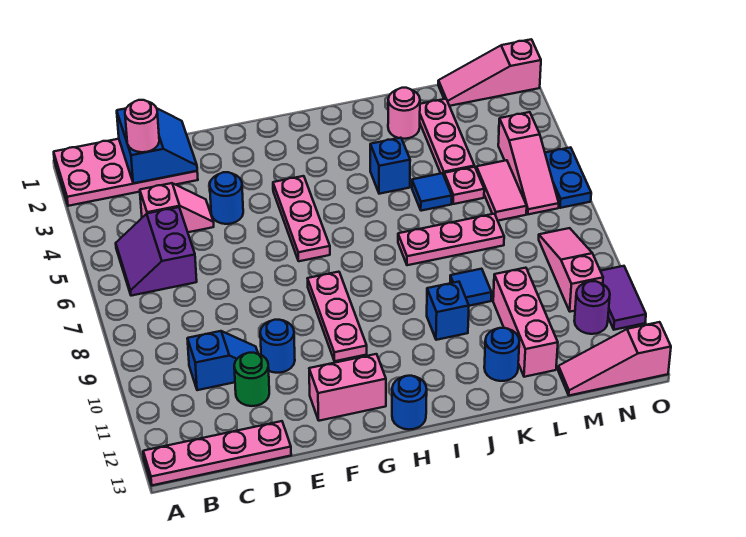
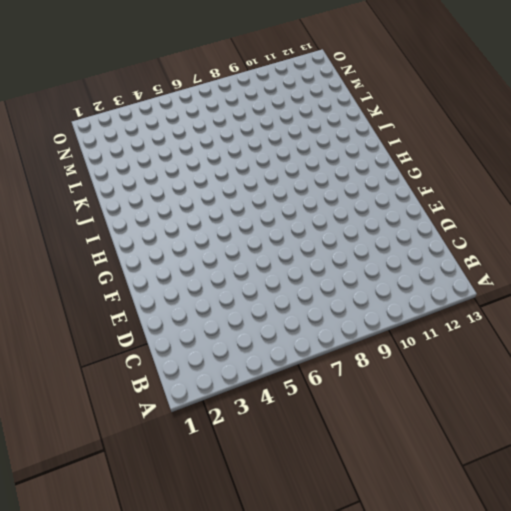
none -> pink 2x4 plate [54,139,198,206]
none -> pink 1x4 plate [143,421,291,485]
none -> purple 2x2 slope [116,207,197,296]
none -> pink 1x2 slope [140,183,214,232]

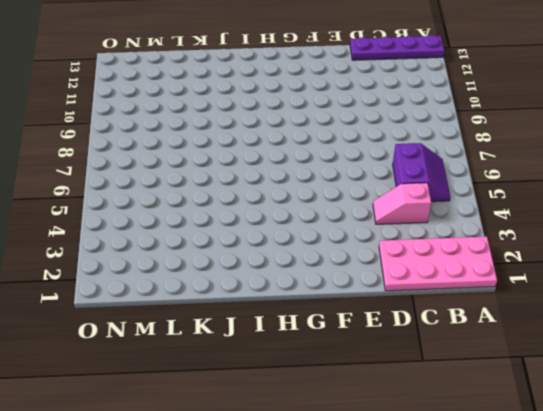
purple 1x4 plate [350,35,444,60] -> pink 1x4 plate [143,421,291,485]
none -> blue 1x2 slope [187,331,258,390]
none -> green 1x1 round brick [234,353,269,406]
none -> blue 1x1 round brick [210,172,243,224]
none -> blue 1x1 round brick [260,320,295,373]

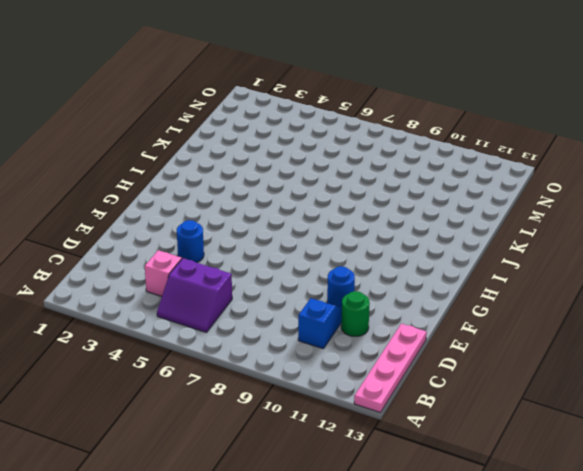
none -> pink 2x4 plate [54,139,198,206]
none -> pink 1x2 brick [309,354,386,421]
none -> pink 1x3 plate [273,176,330,261]
none -> pink 1x3 plate [308,272,367,361]

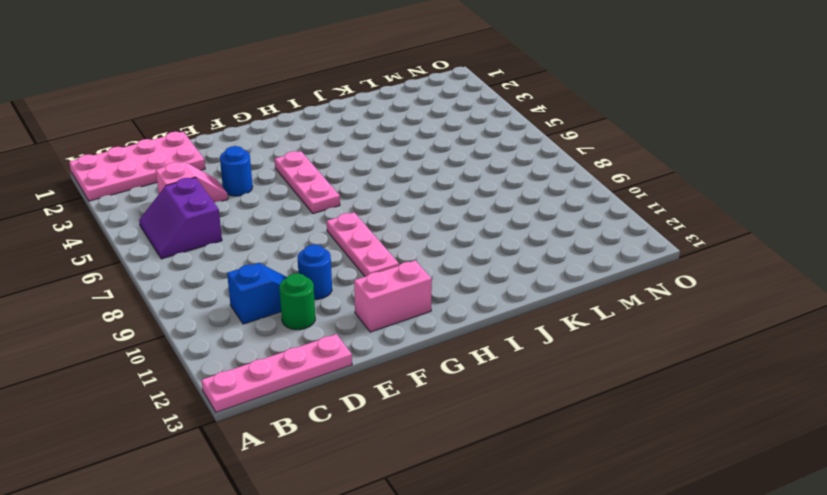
none -> blue 1x1 round brick [392,376,427,430]
none -> blue 1x1 brick [370,138,410,194]
none -> pink 1x3 plate [398,214,504,265]
none -> blue 1x1 brick [427,282,469,340]

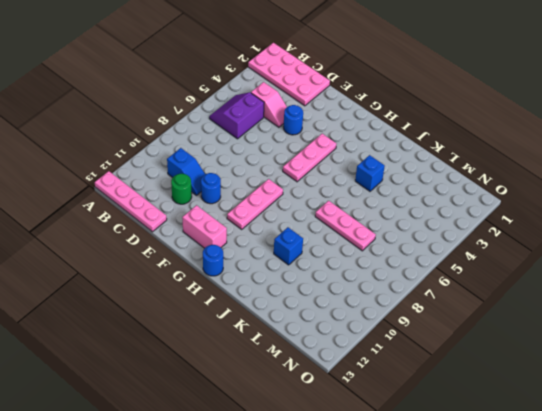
none -> pink 1x1 round brick [388,88,420,139]
none -> blue 1x1 tile [412,173,452,211]
none -> blue 1x1 tile [450,269,492,306]
none -> blue 1x1 round brick [484,328,519,381]

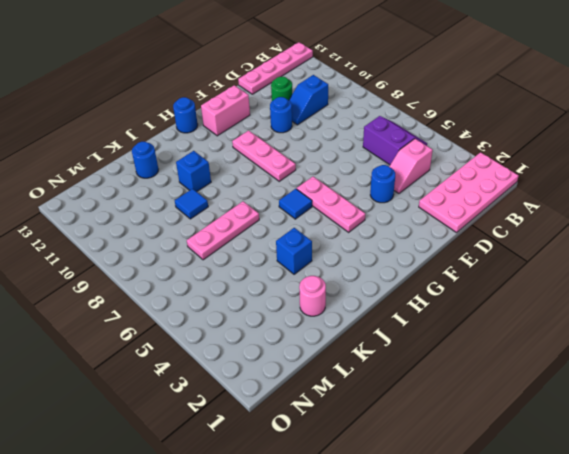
blue 1x1 tile [279,189,312,219] -> blue 1x1 tile moved to [412,173,452,211]
none -> pink 1x3 plate [420,99,474,175]
none -> pink 1x1 plate [444,167,484,204]
none -> pink 1x3 brick [493,268,558,377]
none -> pink 1x3 slope [438,39,541,106]

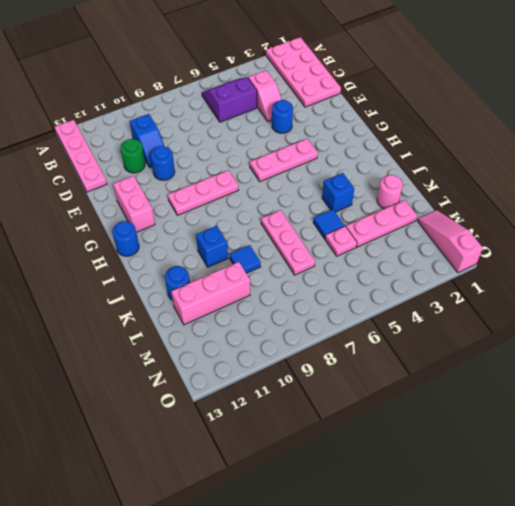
none -> pink 1x2 tile [476,160,527,221]
none -> pink 1x3 slope [558,322,671,395]
none -> pink 1x3 slope [498,112,559,214]
none -> pink 1x3 slope [539,228,603,312]

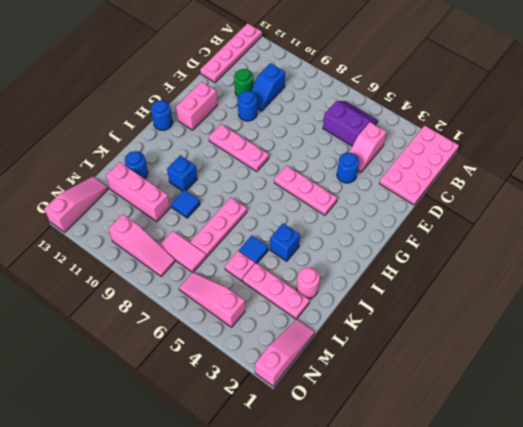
pink 1x2 tile [160,231,206,272] -> pink 1x2 tile moved to [476,160,527,221]
none -> purple 1x1 round brick [574,281,610,334]
none -> blue 1x2 plate [545,147,591,208]
none -> purple 1x2 tile [601,266,646,330]
none -> blue 2x2 slope [117,109,197,183]

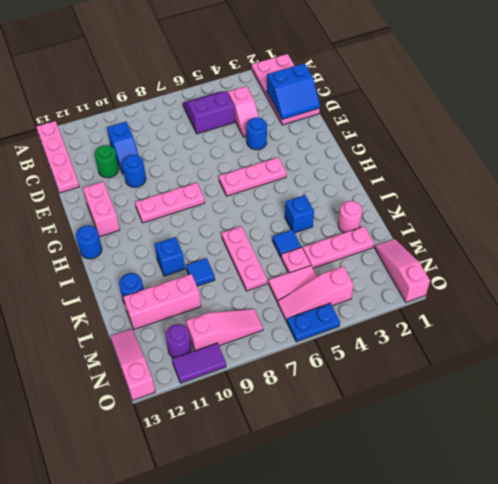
none -> pink 1x1 round brick [125,100,159,152]

